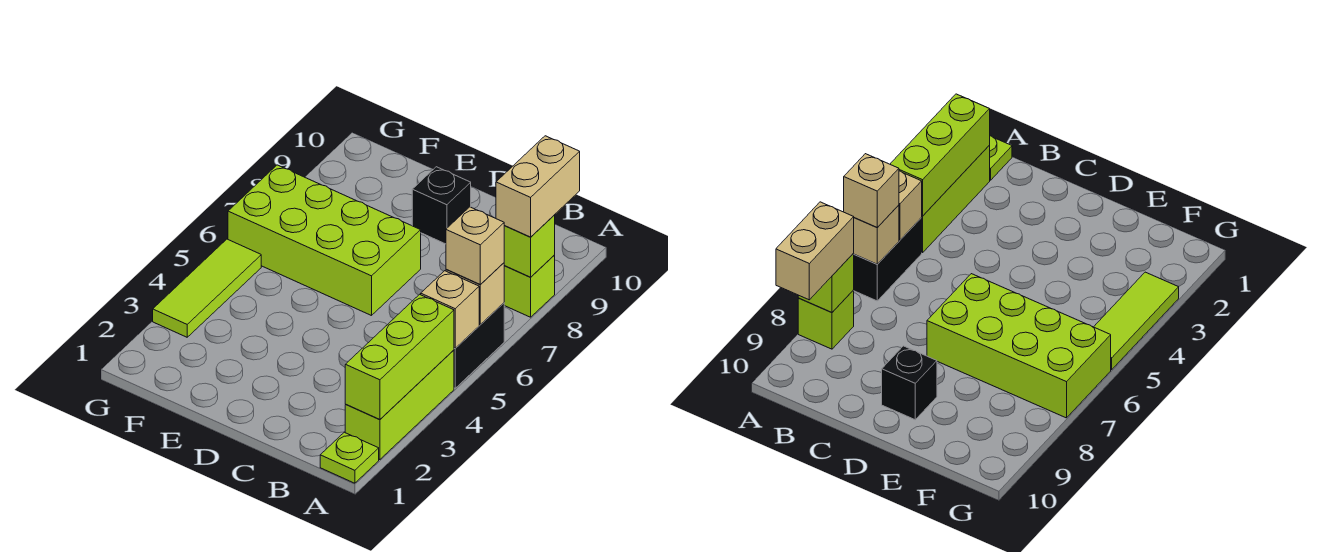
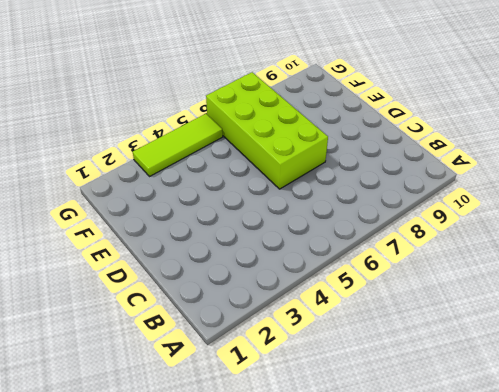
none -> lime 1x1 plate [320,432,379,483]
none -> lime 1x3 brick [345,350,454,460]
none -> black 1x2 brick [454,303,504,388]

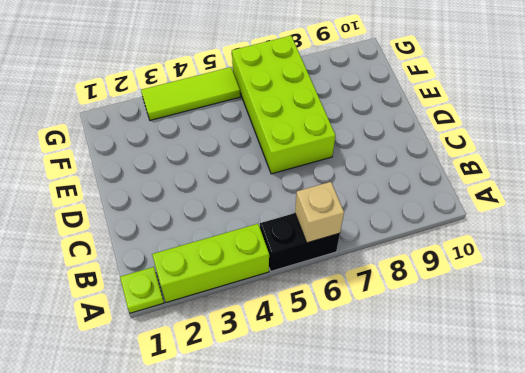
none -> lime 1x1 brick [504,256,555,317]
none -> black 1x1 brick [412,167,471,244]
none -> lime 1x3 brick [345,294,454,420]

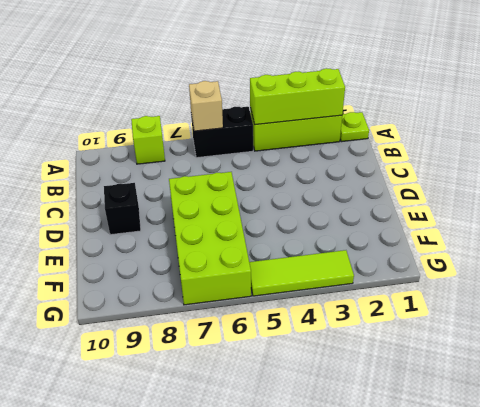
none -> tan 1x1 brick [421,271,479,348]
none -> lime 1x1 brick [504,215,555,277]
none -> tan 1x1 brick [446,207,504,285]

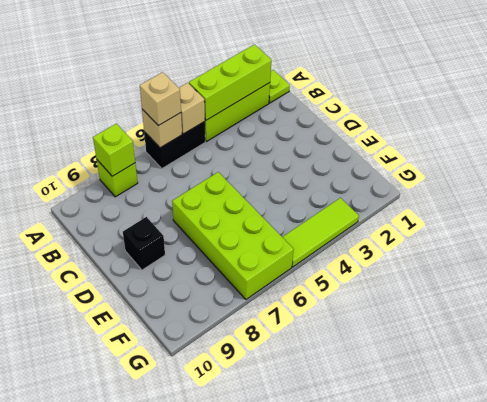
none -> tan 1x2 brick [496,136,580,237]

